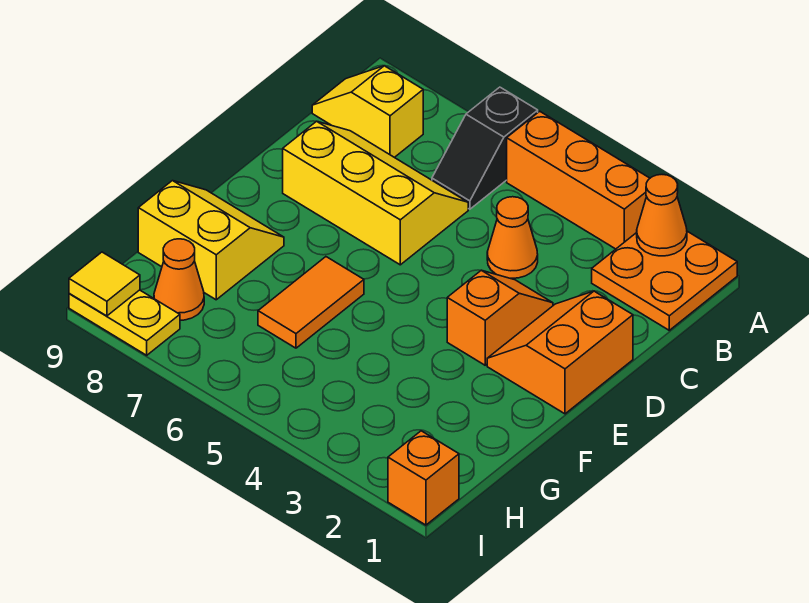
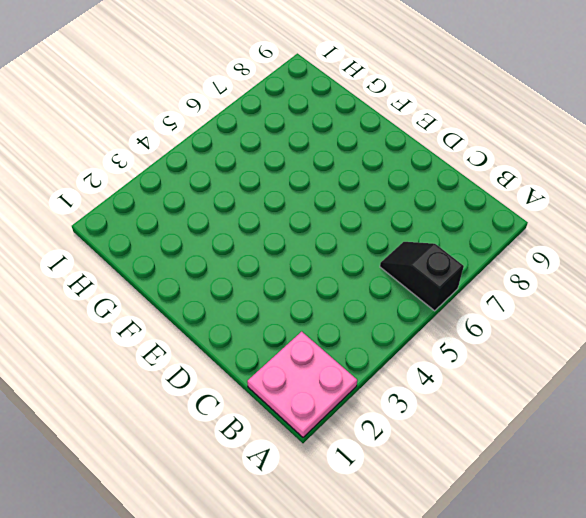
pink 2x2 plate [247,332,357,437] -> orange 2x2 plate [592,231,737,330]
none -> orange 1x3 brick [507,111,650,249]
none -> yellow 1x2 slope [312,66,423,157]
none -> orange 1x1 cone [487,197,538,278]

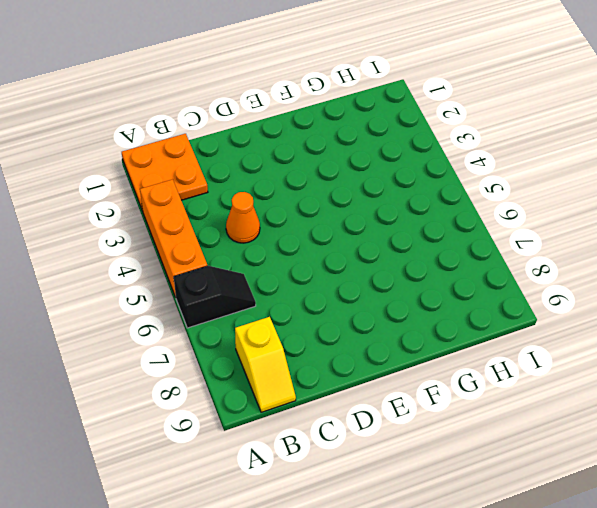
none -> yellow 2x3 slope [283,121,468,265]
none -> orange 2x2 slope [487,291,633,414]
none -> orange 1x2 slope [447,270,553,365]

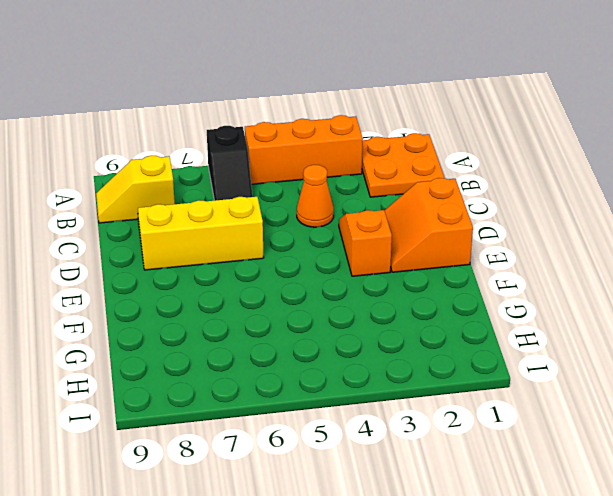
none -> orange 1x2 tile [258,257,364,348]
none -> yellow 2x2 slope [138,181,284,300]
none -> orange 1x1 cone [154,239,204,320]

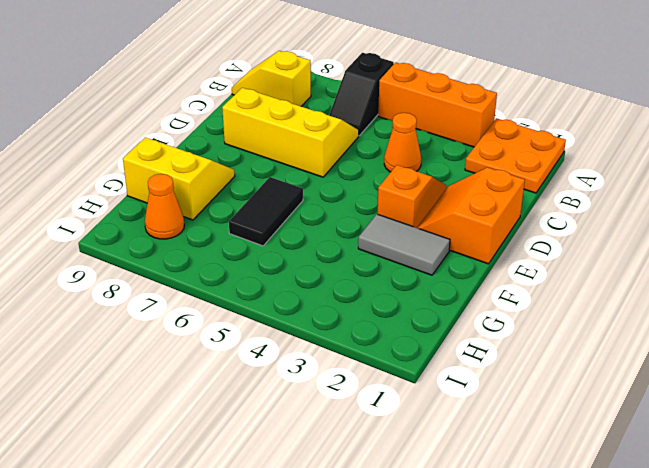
grey 1x2 tile [358,214,450,275] -> none
black 1x2 tile [229,177,303,246] -> orange 1x2 tile [258,257,364,348]
none -> orange 1x1 brick [388,431,459,525]
none -> yellow 1x2 plate [69,290,180,355]
none -> orange 1x1 cone [637,175,687,256]

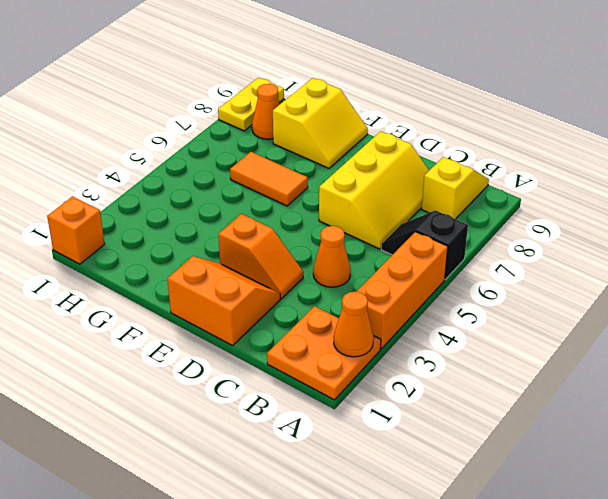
none -> yellow 1x1 tile [69,252,140,316]

